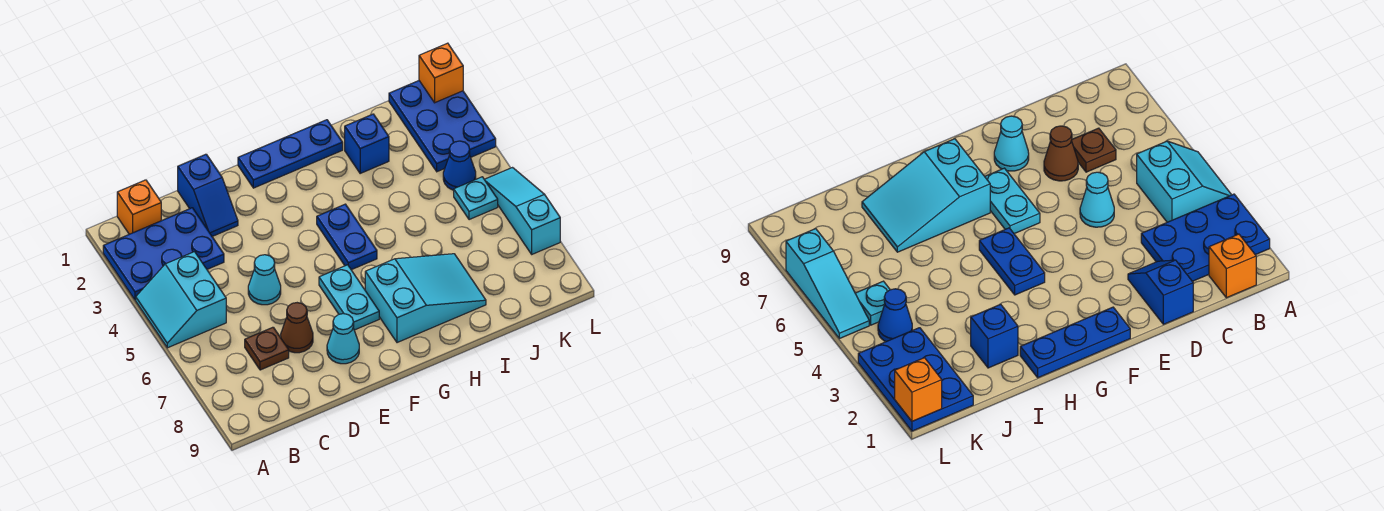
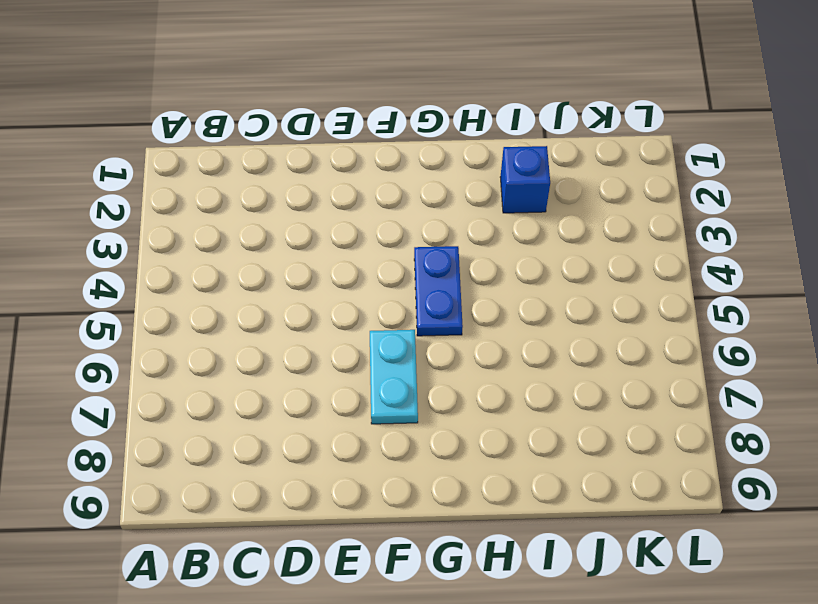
none -> blue 2x3 plate [103,208,224,300]
none -> cyan 2x2 slope [136,252,226,348]
none -> orange 1x1 brick [117,180,161,234]

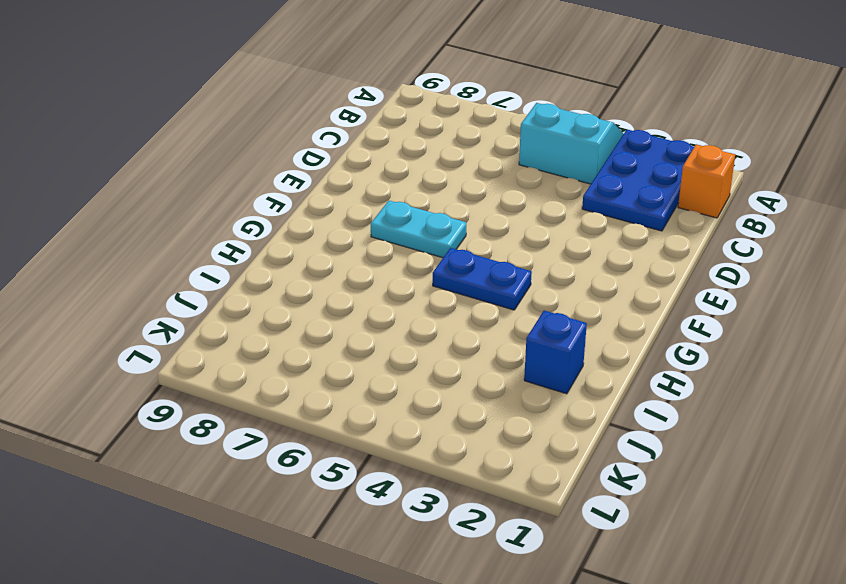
none -> brown 1x1 plate [245,327,289,370]
none -> blue 1x2 slope [178,154,238,236]
none -> cyan 1x1 cone [248,255,281,305]

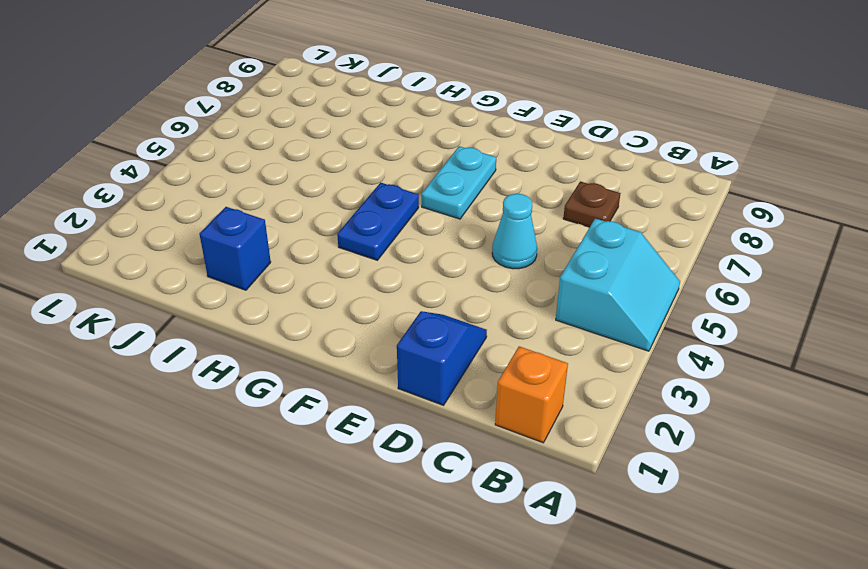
none -> blue 2x3 plate [103,208,224,300]
none -> brown 1x1 cone [281,303,313,353]
none -> cyan 1x1 cone [327,314,359,364]

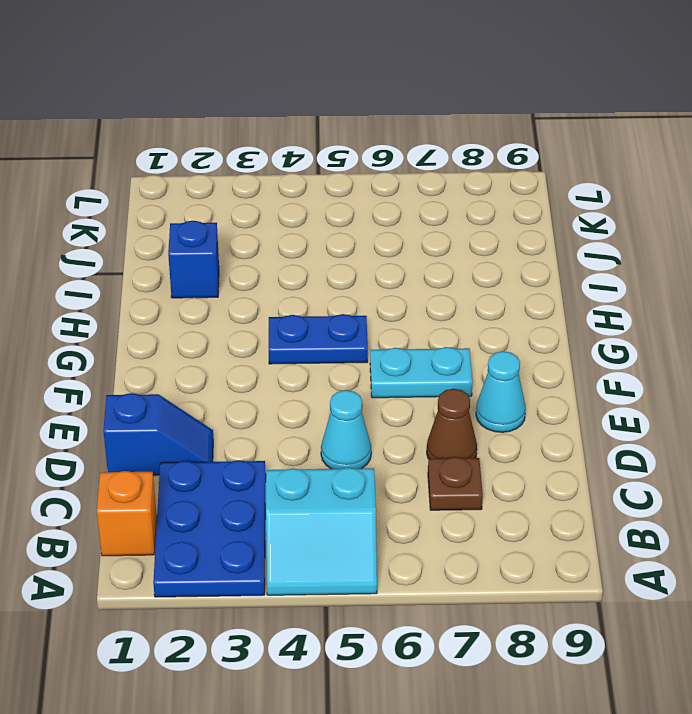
none -> blue 1x3 plate [238,120,343,188]
none -> cyan 2x3 slope [365,254,486,343]
none -> blue 2x3 plate [389,81,496,172]

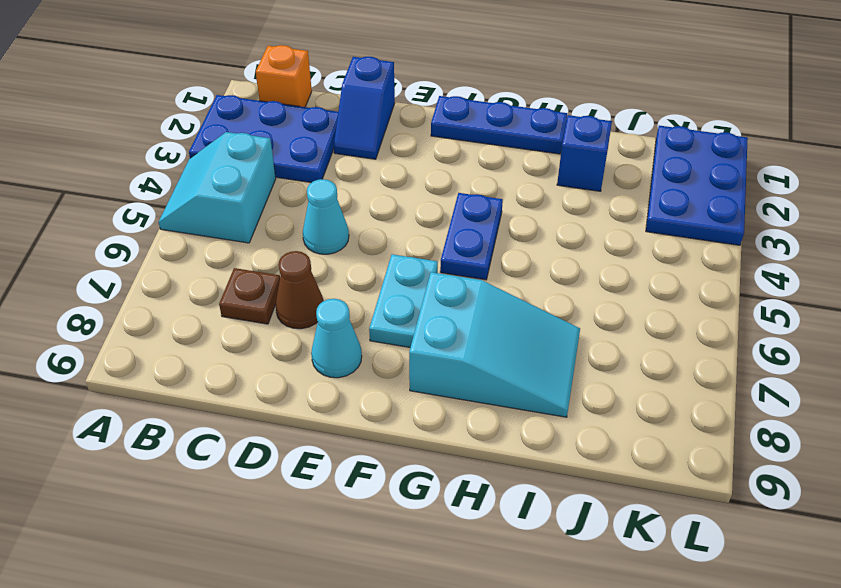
none -> blue 1x1 cone [443,141,476,190]
none -> cyan 1x1 plate [454,177,498,220]
none -> cyan 1x3 slope [484,168,560,254]

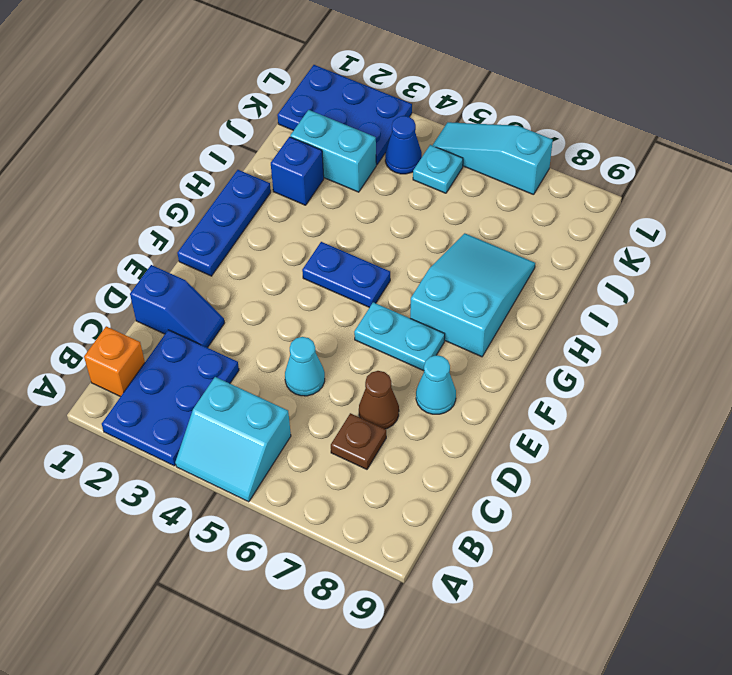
cyan 1x2 brick [290,110,376,192] -> none
none -> orange 1x1 brick [419,43,463,103]

